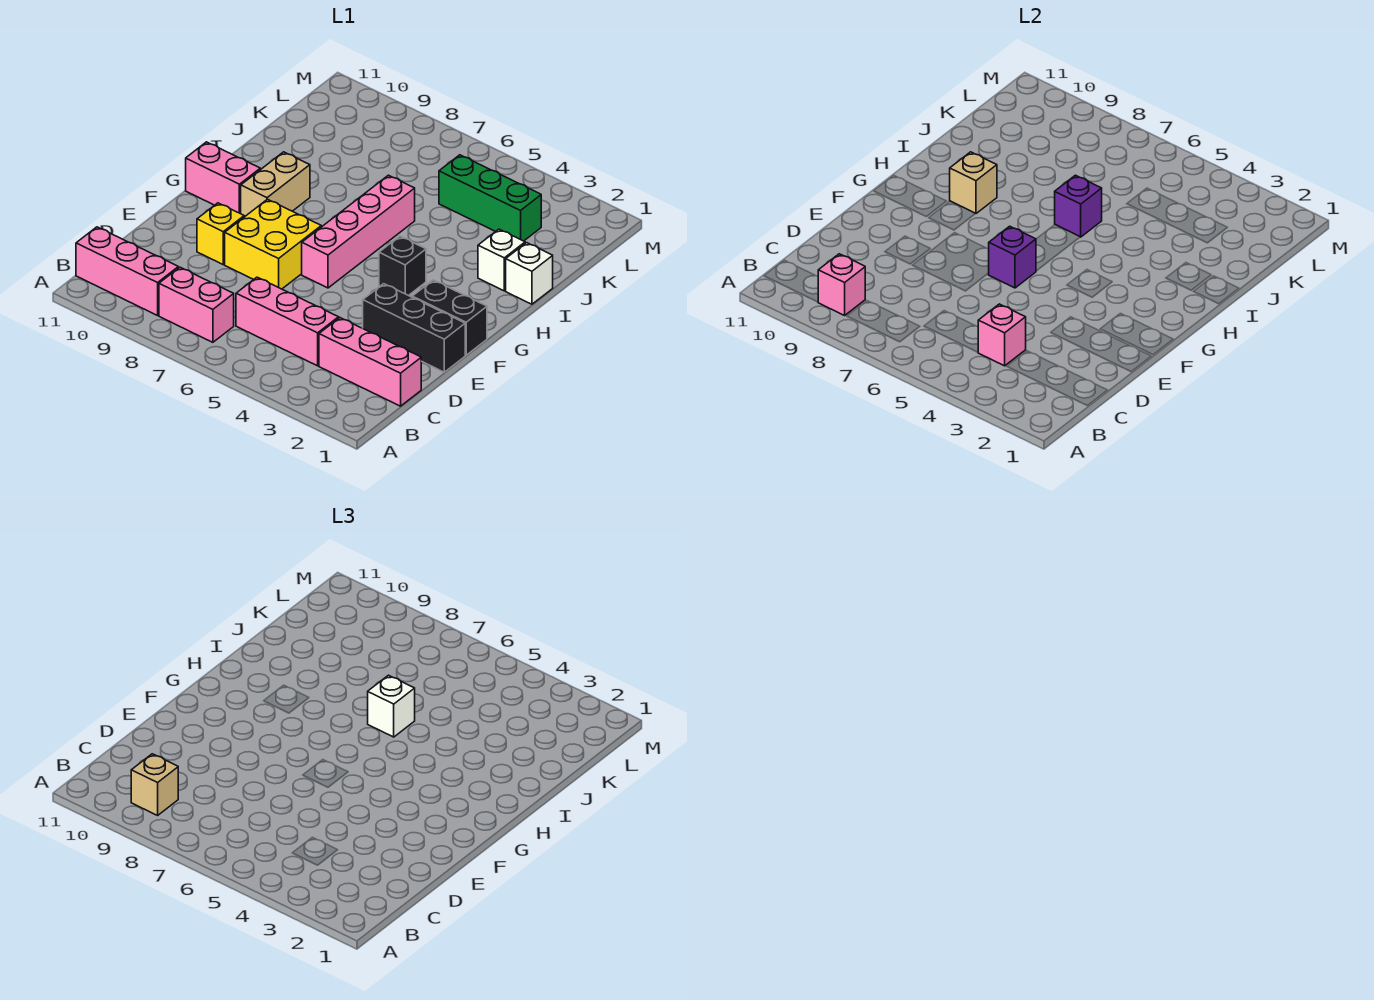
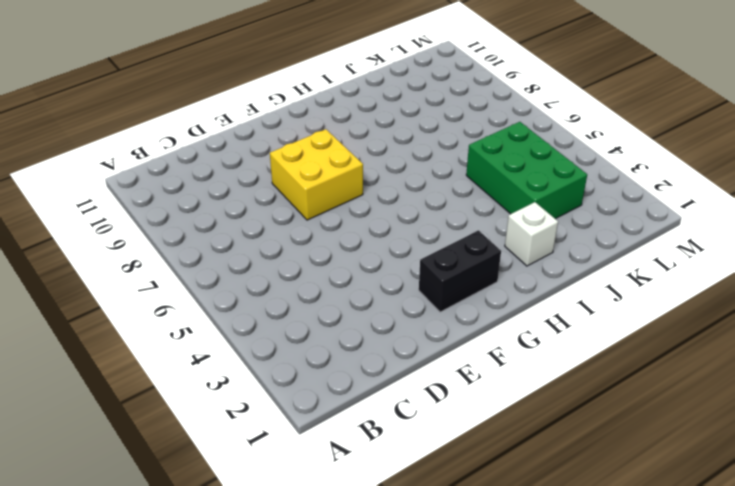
black 1x2 brick [419,230,501,312] -> black 1x2 brick turned to [412,280,487,355]
green 2x3 brick [466,122,587,219] -> green 1x3 brick [439,155,541,241]
none -> pink 1x2 brick [159,267,234,342]
none -> pink 1x3 brick [76,227,178,315]
none -> pink 1x3 brick [319,318,421,406]

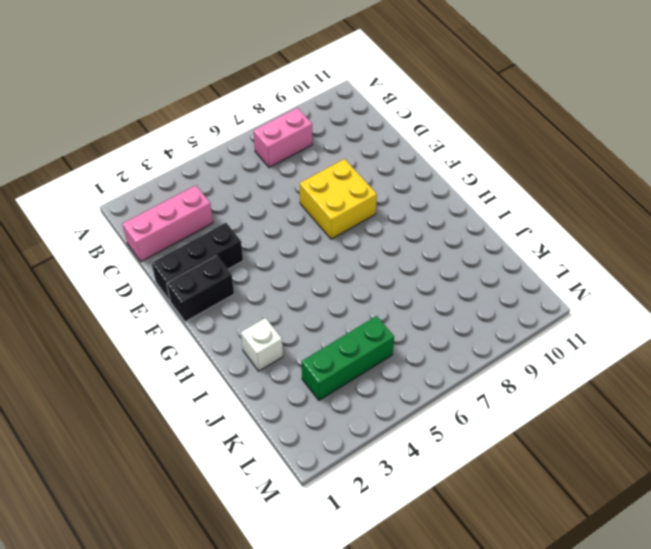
none -> pink 1x3 brick [76,227,178,315]
none -> pink 1x3 brick [236,277,339,366]
none -> yellow 1x1 brick [197,203,244,264]

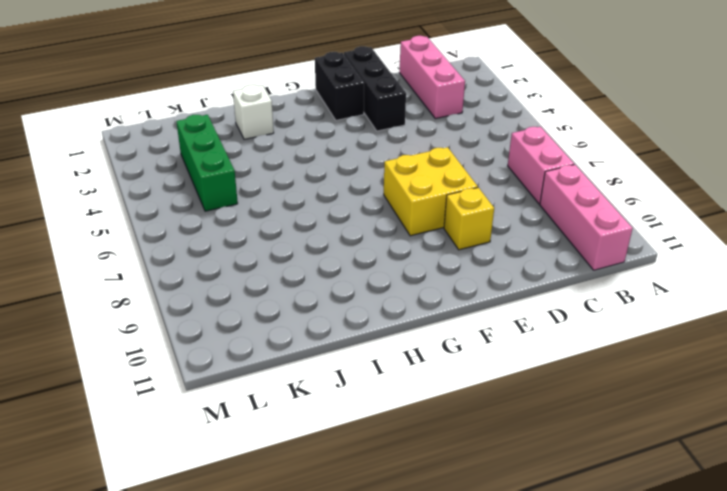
none -> pink 1x3 brick [236,277,339,366]
none -> pink 1x4 brick [302,175,415,288]
none -> black 1x1 brick [379,236,426,296]

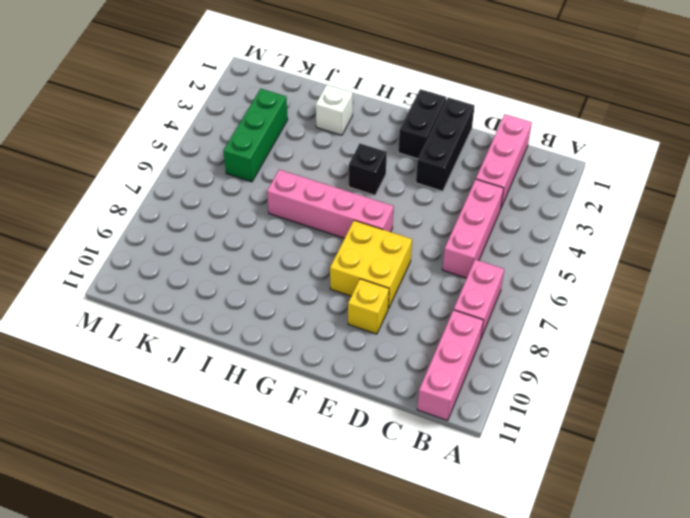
none -> tan 1x2 brick [241,152,310,217]
none -> pink 1x2 brick [186,142,260,214]
none -> white 1x1 brick [506,243,553,304]

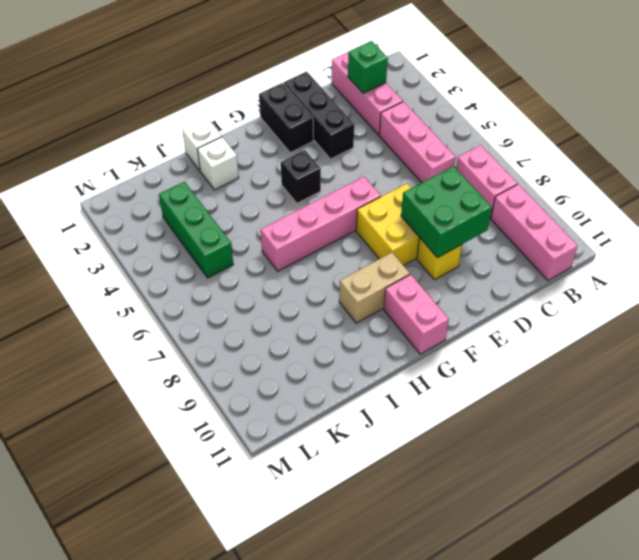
green 1x1 brick [348,41,388,93] -> none
green 2x2 brick [401,166,492,258] -> none
none -> pink 1x1 brick [818,254,865,315]
none -> pink 1x1 brick [978,304,1026,366]
none -> purple 1x1 brick [989,226,1036,288]

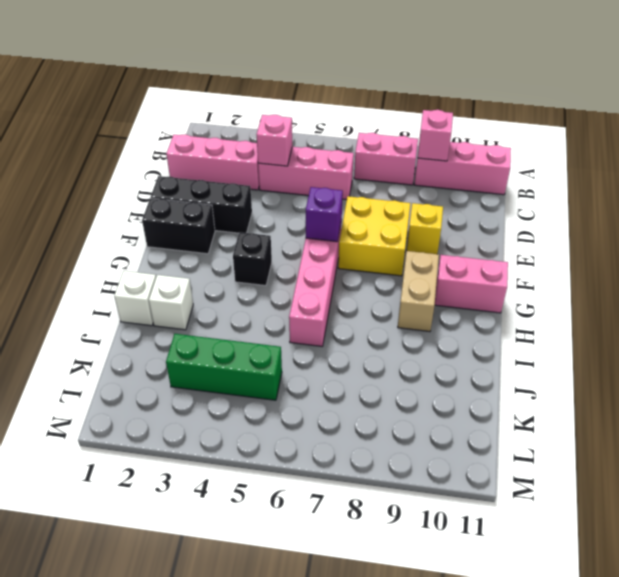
none -> tan 1x1 brick [950,152,997,214]
none -> purple 1x1 brick [1055,175,1102,237]
none -> tan 1x1 brick [131,754,178,815]

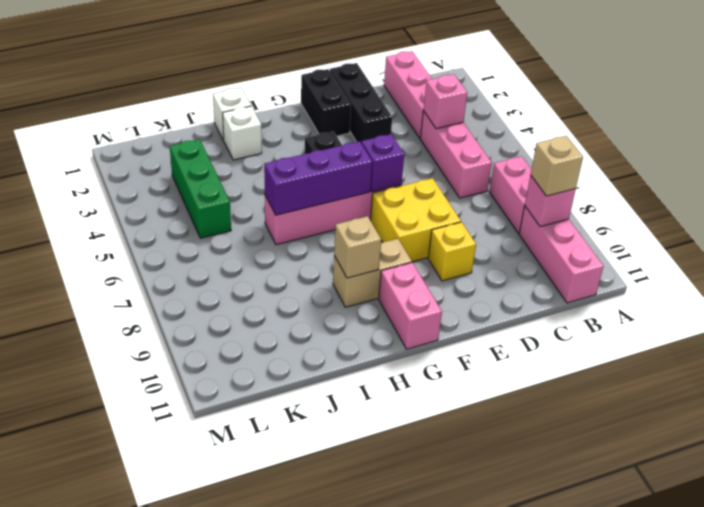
purple 1x3 brick [264,141,373,215] -> purple 1x1 brick [1055,175,1102,237]
none -> white 1x1 brick [368,675,415,737]

